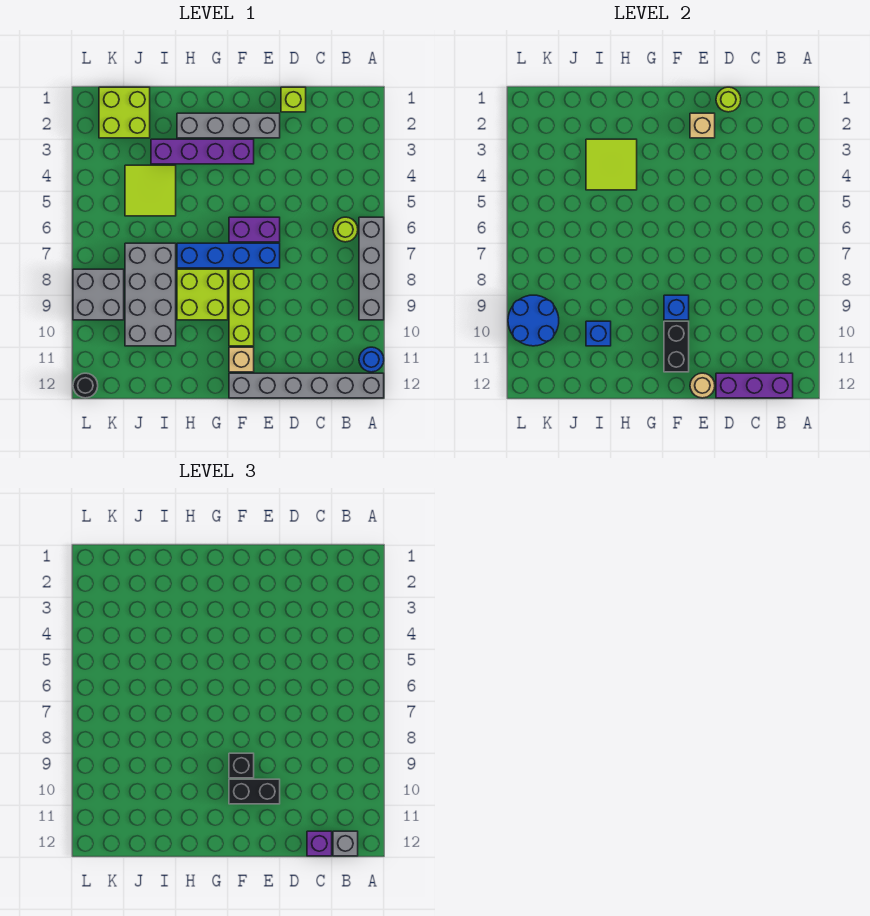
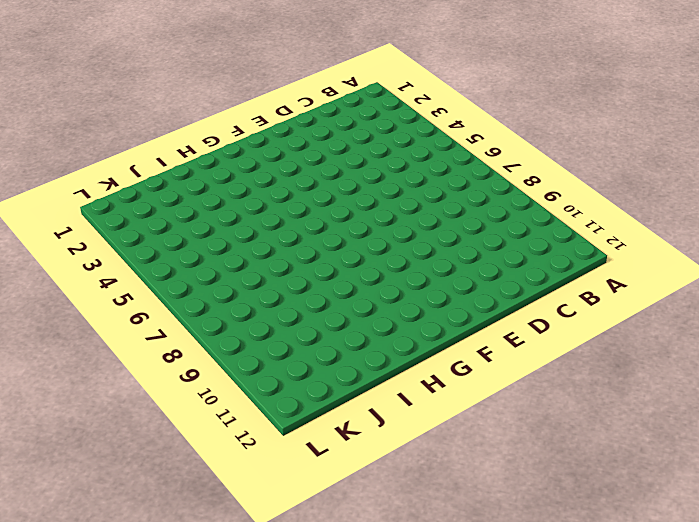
none -> grey 1x4 brick [359,217,384,320]
none -> blue 1x1 round brick [359,347,384,372]
none -> grey 1x6 brick [229,373,384,398]
none -> lime 1x1 round brick [333,217,358,242]

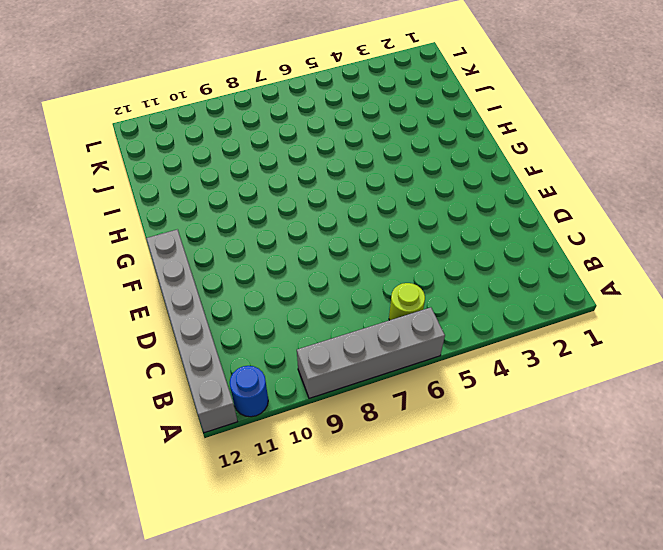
none -> lime 1x1 brick [281,87,306,112]
none -> grey 1x4 brick [177,113,280,138]
none -> purple 1x2 brick [229,217,280,242]
none -> blue 1x4 brick [177,243,280,268]

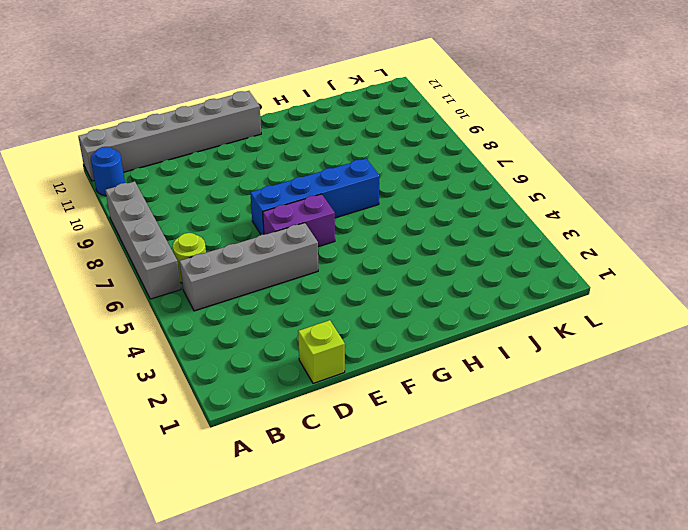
grey 1x4 brick [180,223,318,311] -> grey 1x4 brick moved to [177,113,280,138]
none -> purple 1x4 brick [151,139,254,164]
none -> lime 1x3 brick [229,269,254,346]
none -> tan 1x1 brick [229,347,254,372]
none -> lime 2x2 brick [177,269,228,320]

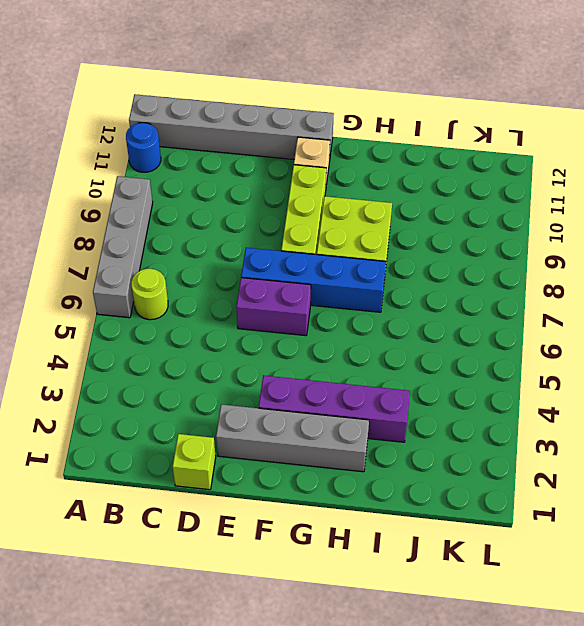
none -> lime 2x2 tile [125,165,176,216]
none -> grey 2x4 brick [125,243,176,346]
none -> lime 2x2 brick [99,87,150,138]
none -> grey 2x2 brick [73,269,124,320]

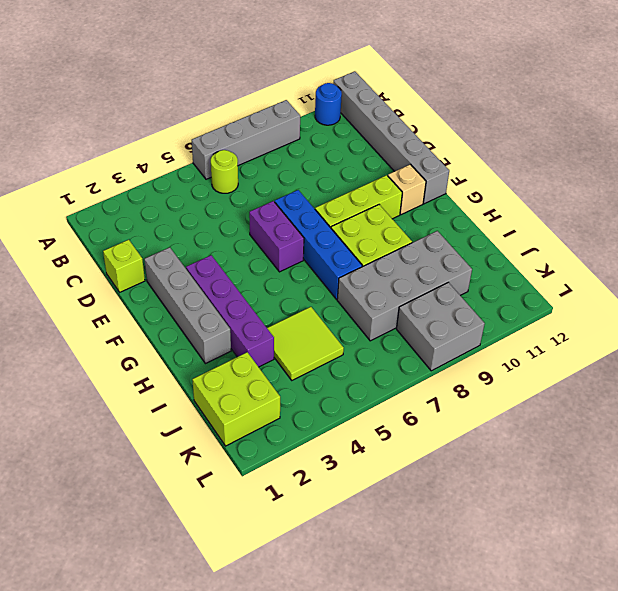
none -> black 1x1 round brick [73,373,98,398]
none -> purple 1x3 brick [716,373,793,398]
none -> lime 1x1 round brick [716,87,741,112]
none -> tan 1x1 brick [690,113,715,138]

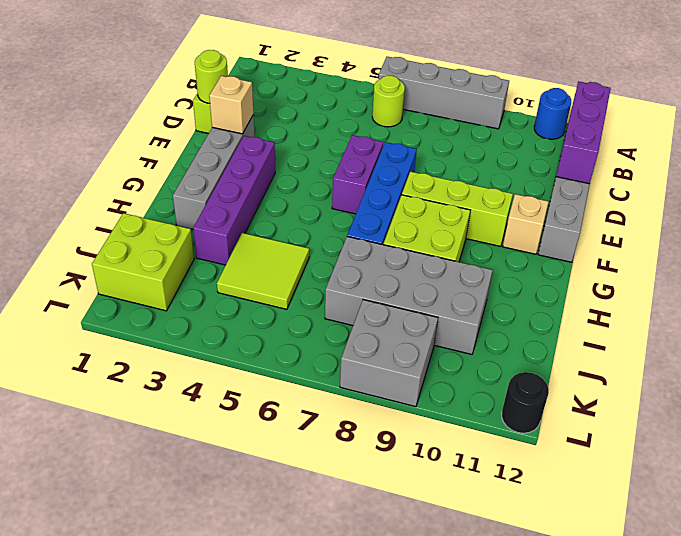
none -> tan 1x1 round brick [690,373,715,398]
none -> blue 1x1 brick [664,295,689,320]
none -> black 1x2 brick [664,321,689,372]
none -> lime 2x2 tile [586,139,637,190]

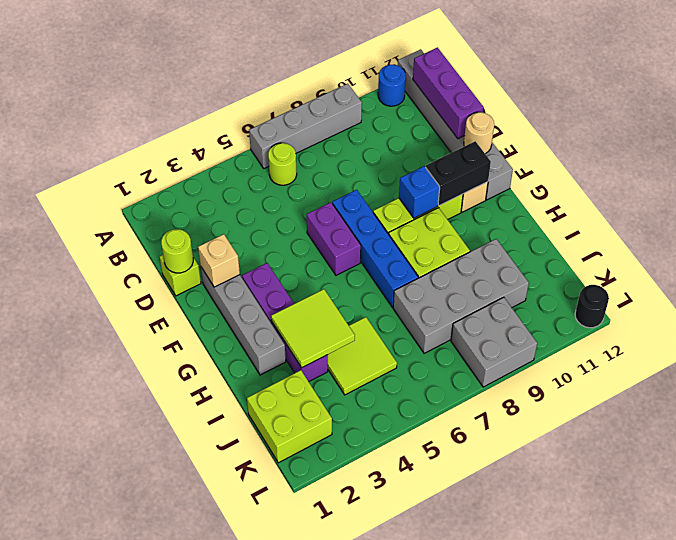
none -> blue 1x1 brick [586,321,611,346]
none -> blue 2x2 round brick [508,295,559,346]
none -> grey 1x1 brick [333,831,358,856]
none -> purple 1x1 brick [307,831,332,856]

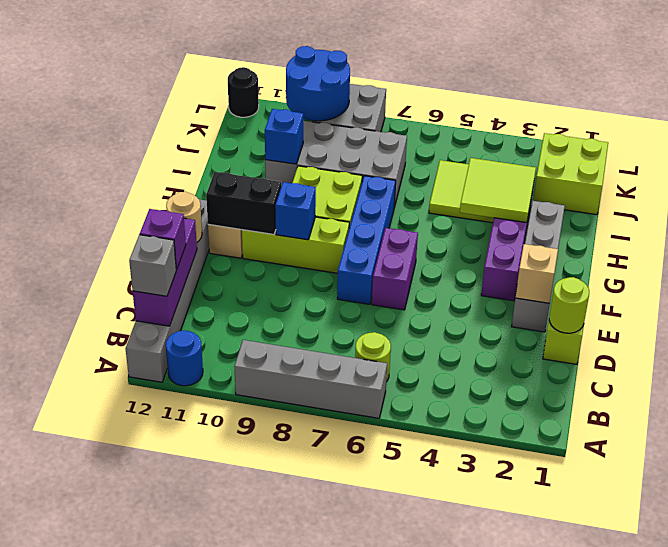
none -> black 1x2 brick [229,779,280,804]
none -> black 1x1 brick [229,753,254,778]

